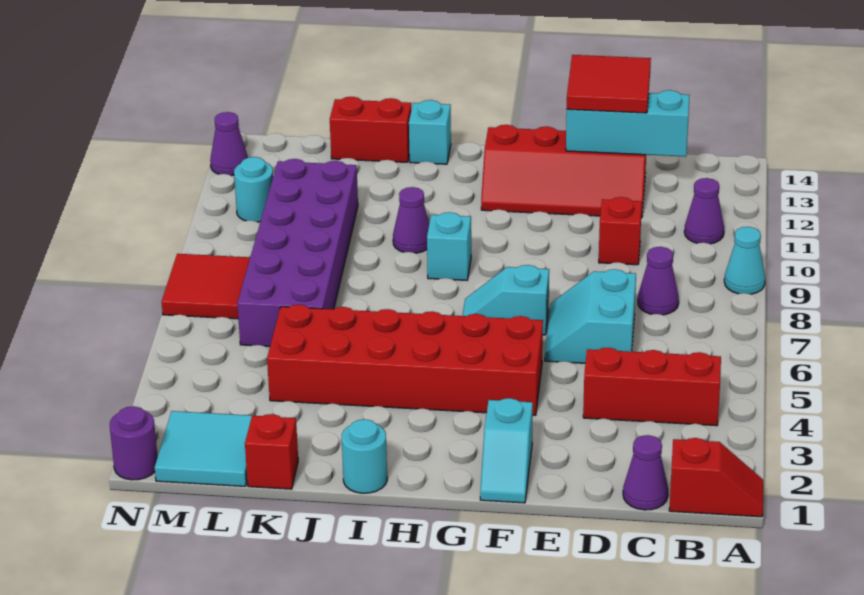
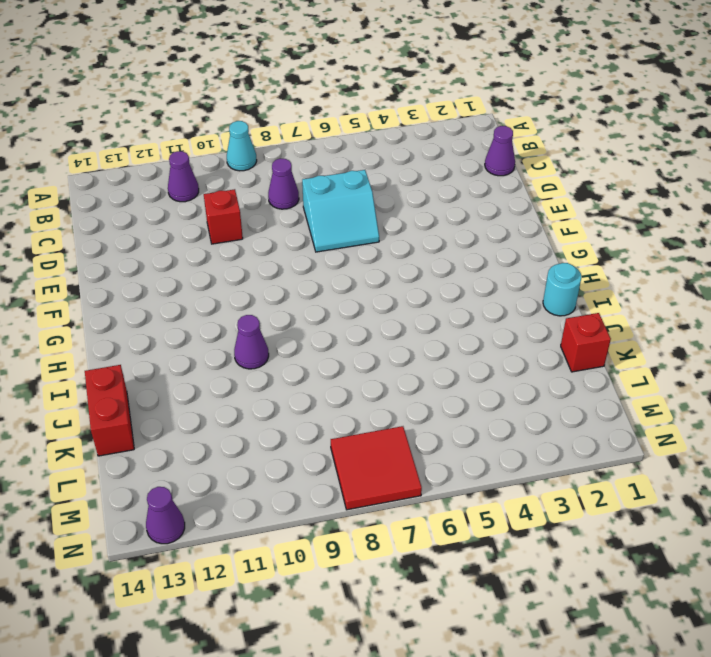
none -> red 1x2 slope [669,438,763,517]
none -> red 1x3 brick [583,348,721,426]
none -> red 2x4 slope [481,125,646,218]

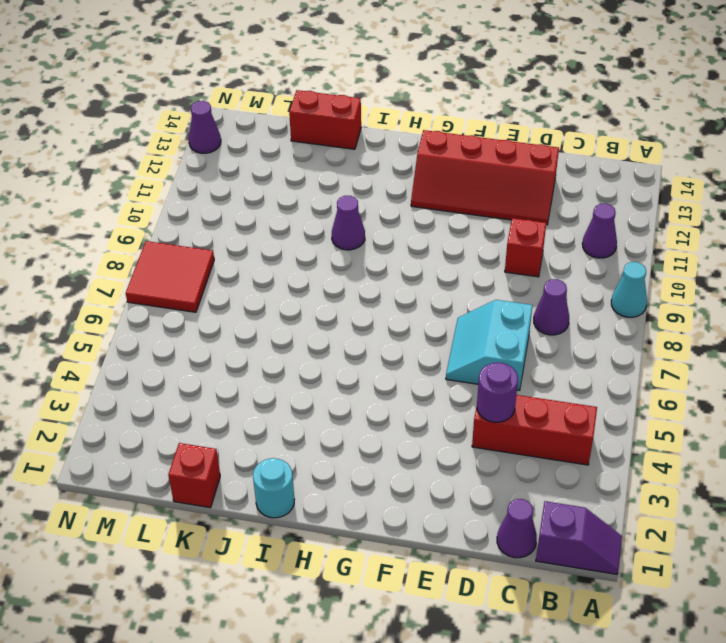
purple 1x2 slope [536,501,622,574] -> red 1x2 slope [669,438,763,517]
purple 1x1 round brick [477,363,518,422] -> purple 1x1 round brick moved to [110,406,158,480]
none -> cyan 1x2 slope [480,398,533,503]
none -> red 2x6 brick [267,305,543,415]
none -> cyan 1x2 slope [462,265,549,335]

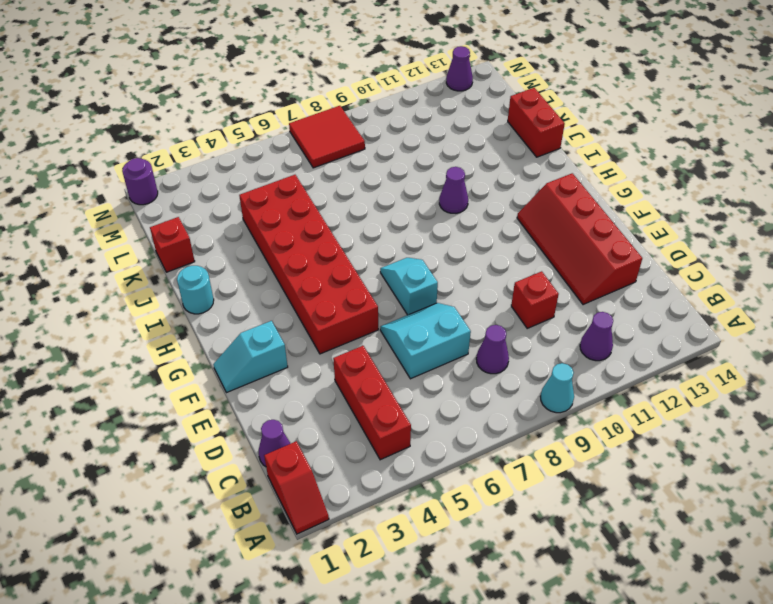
none -> cyan 1x1 brick [427,212,471,280]
none -> cyan 1x1 brick [409,100,451,164]
none -> purple 2x6 brick [237,159,358,347]

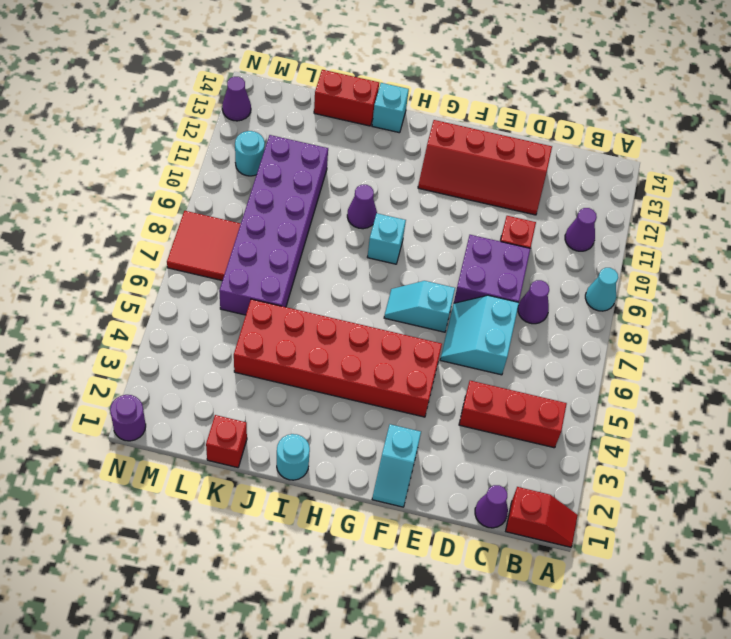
purple 2x2 brick [454,235,530,303] -> none
none -> cyan 2x2 tile [155,411,252,486]
none -> cyan 1x3 brick [566,90,690,157]
none -> red 2x2 tile [567,55,651,113]

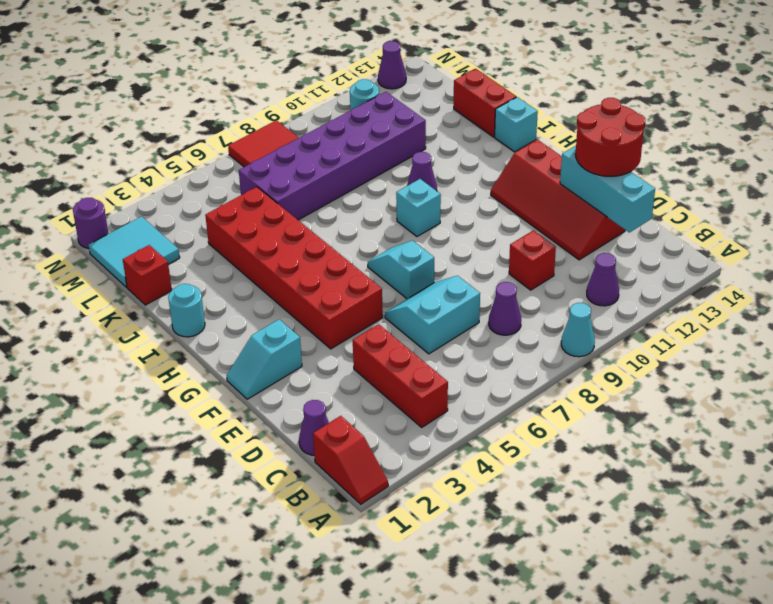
red 2x2 round brick [576,98,645,176] -> red 2x2 tile [567,55,651,113]

